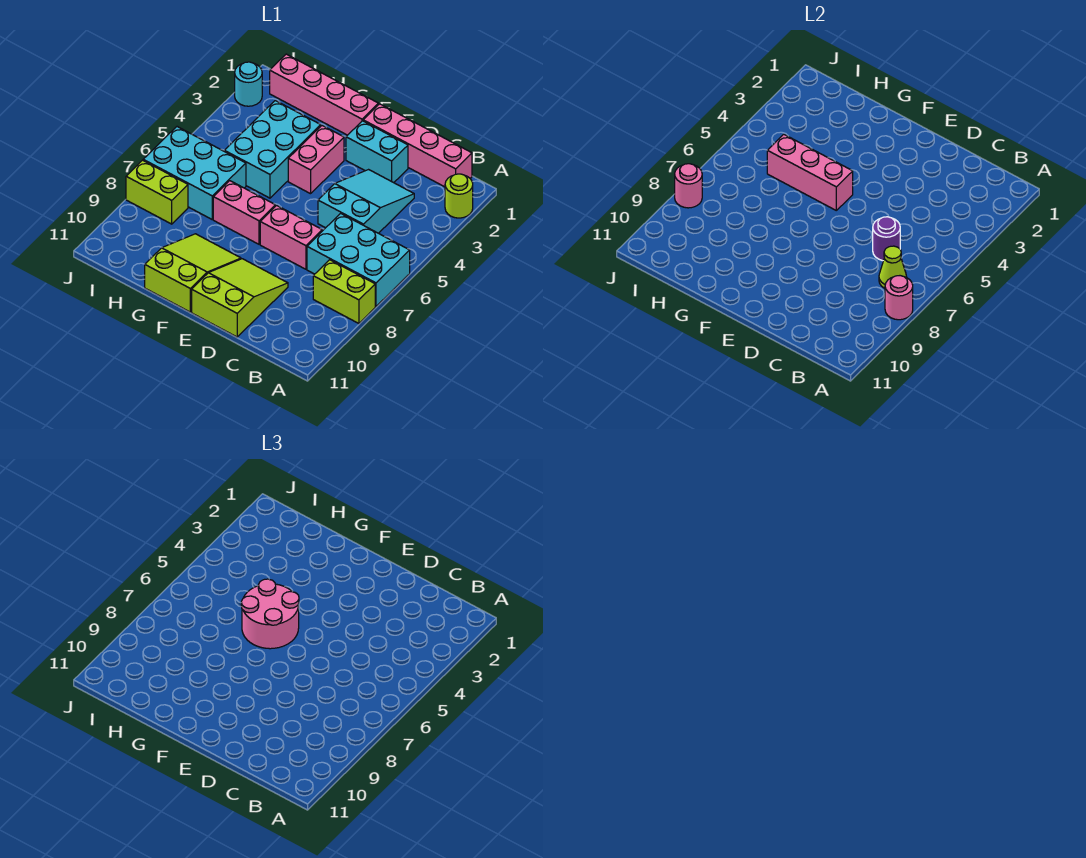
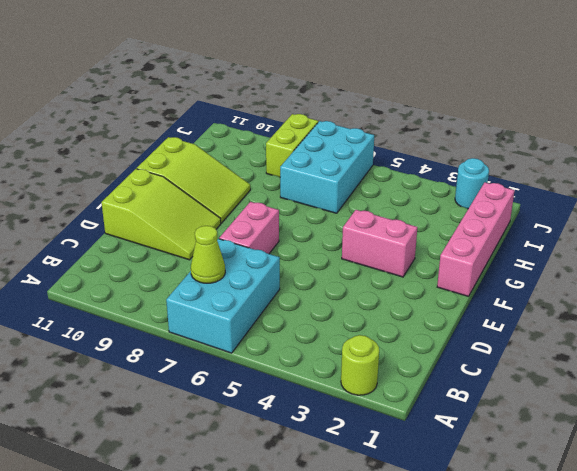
none -> lime 1x2 brick [313,260,375,324]
none -> pink 1x4 brick [363,104,472,187]
none -> cyan 2x3 slope [318,170,414,233]

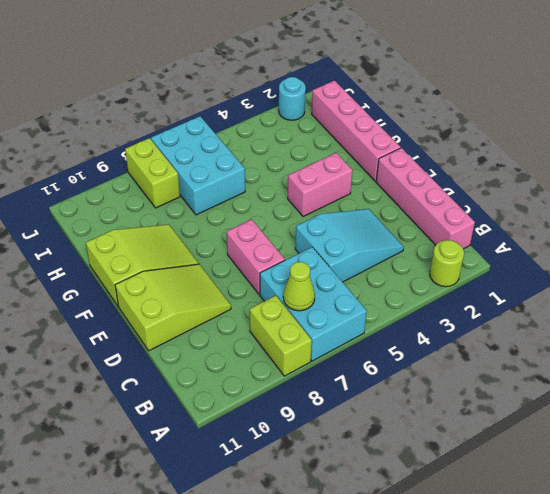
none -> cyan 1x2 brick [346,121,408,183]
none -> pink 1x2 brick [213,181,275,244]
none -> cyan 2x3 brick [224,101,321,198]

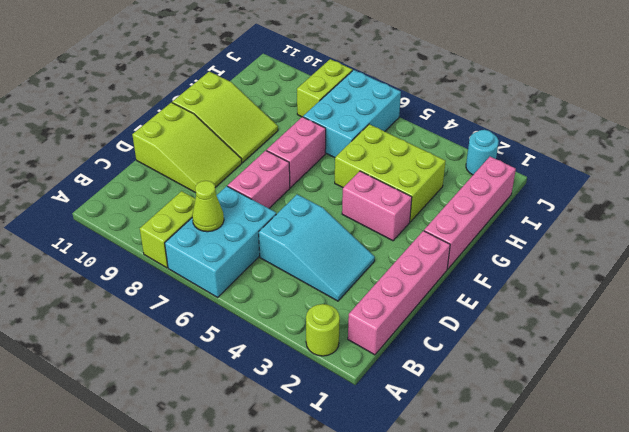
lime 2x3 brick [335,124,446,222] -> cyan 2x3 brick [224,101,321,198]
none -> cyan 1x2 brick [346,121,408,183]
none -> pink 1x1 round brick [885,276,913,320]
none -> purple 1x1 round brick [873,217,900,261]

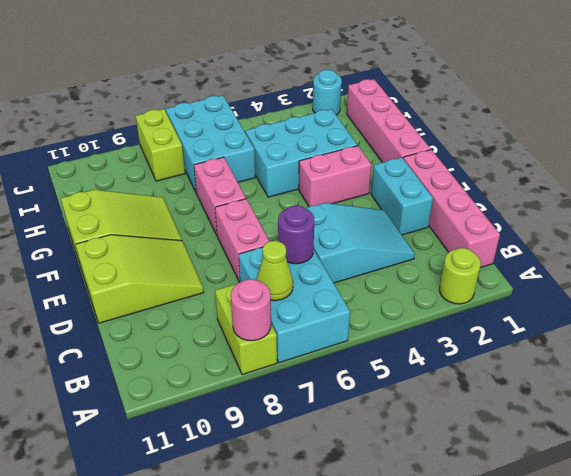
none -> pink 1x3 brick [767,134,853,210]
none -> pink 1x1 round brick [675,164,702,208]
none -> pink 2x2 round brick [241,579,299,649]

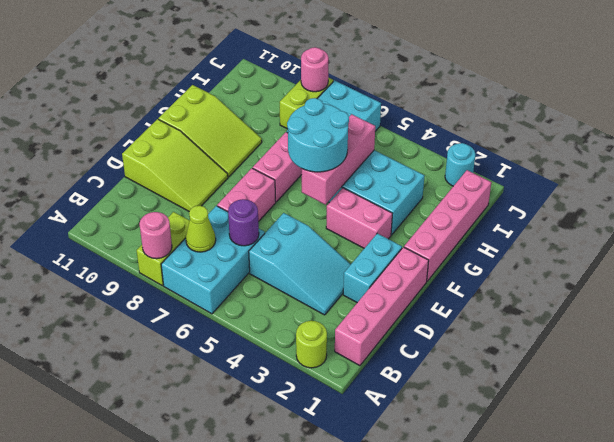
cyan 2x2 round brick [287,98,349,172] -> pink 2x2 round brick [241,579,299,649]

